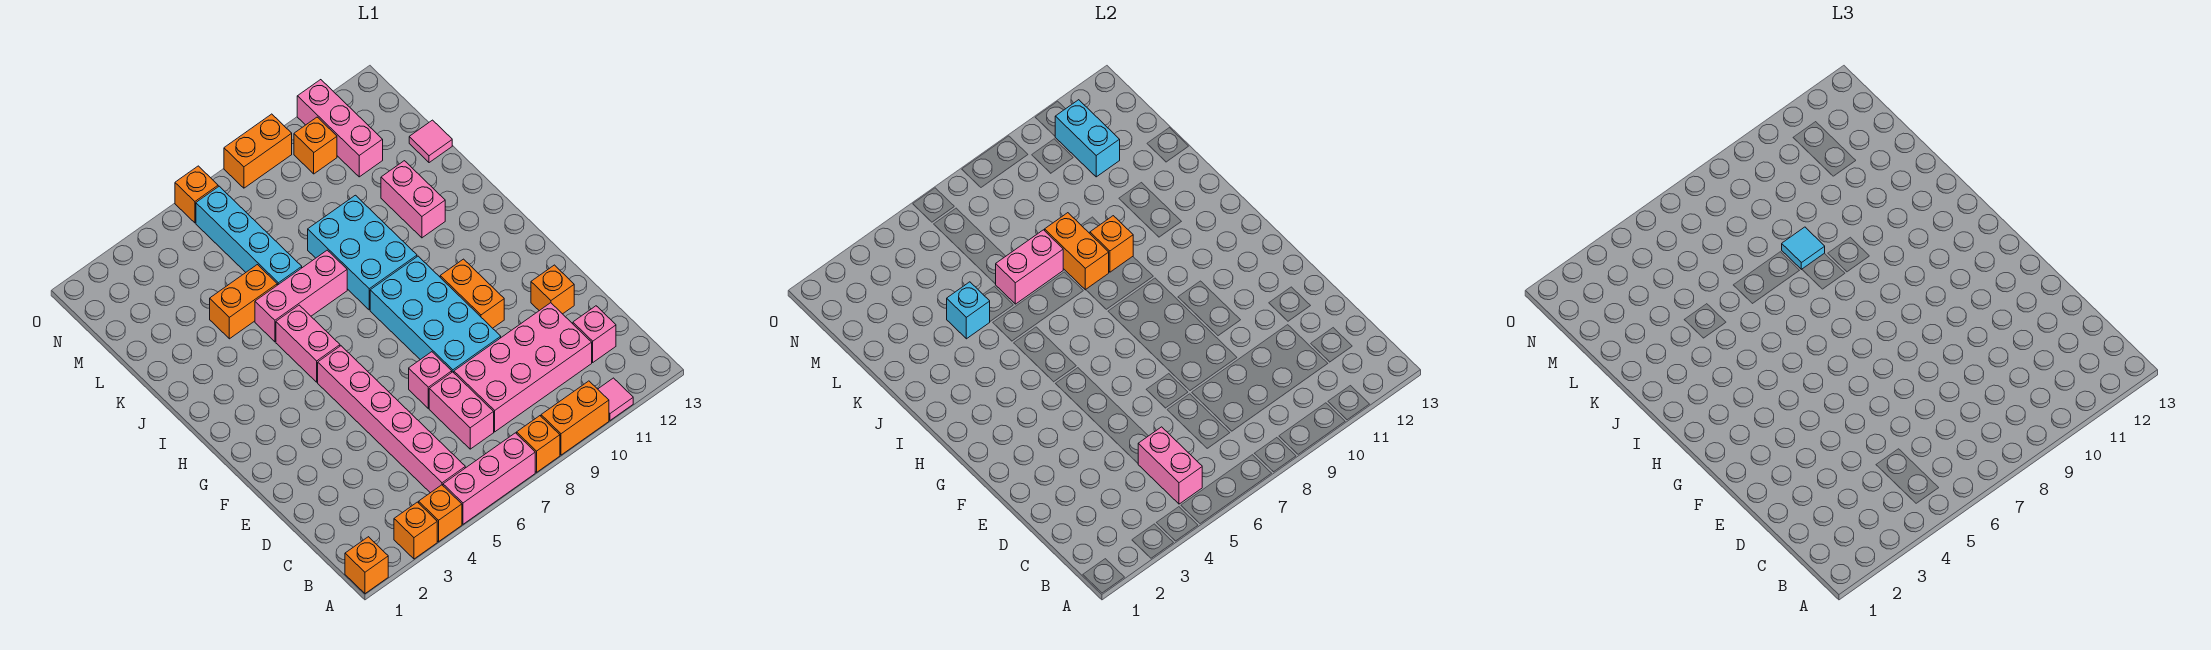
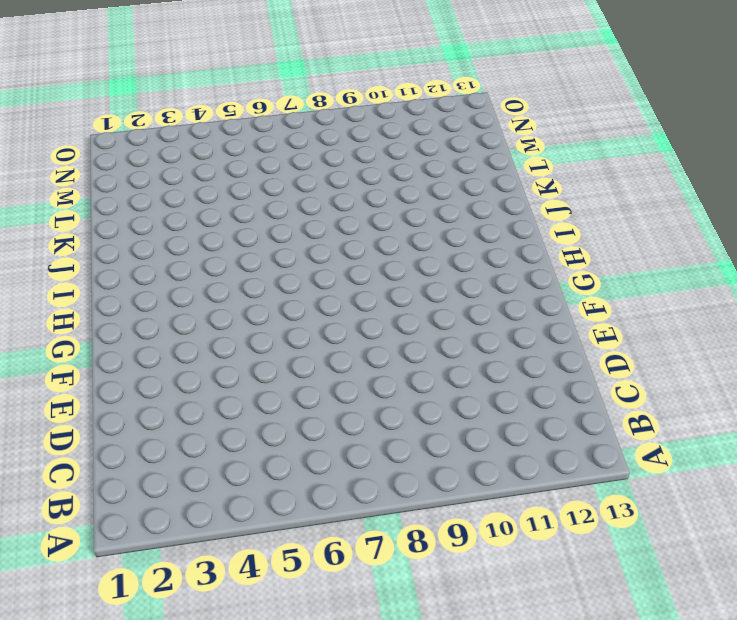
none -> orange 1x1 brick [345,537,388,594]
none -> orange 1x1 brick [394,502,437,559]
none -> orange 1x1 brick [419,485,462,542]
none -> pink 1x3 brick [443,433,535,524]

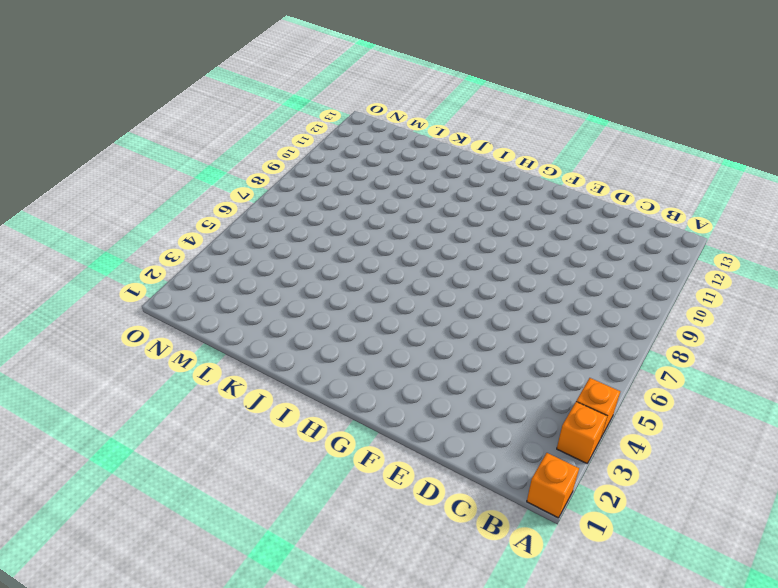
none -> pink 1x3 brick [443,433,535,524]
none -> orange 1x1 brick [517,416,560,472]
none -> orange 1x2 brick [541,381,609,455]
none -> pink 1x1 tile [598,378,633,420]

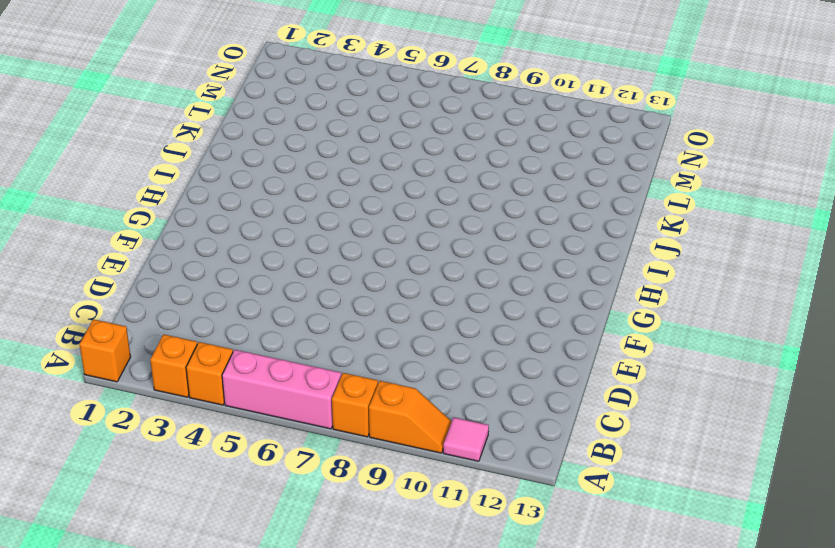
orange 1x2 slope [369,381,452,453] -> orange 1x2 brick [541,381,609,455]
none -> pink 1x6 brick [318,346,465,493]
none -> pink 1x2 brick [429,372,494,449]
none -> pink 2x4 brick [454,303,592,432]
none -> pink 1x1 brick [573,306,616,362]

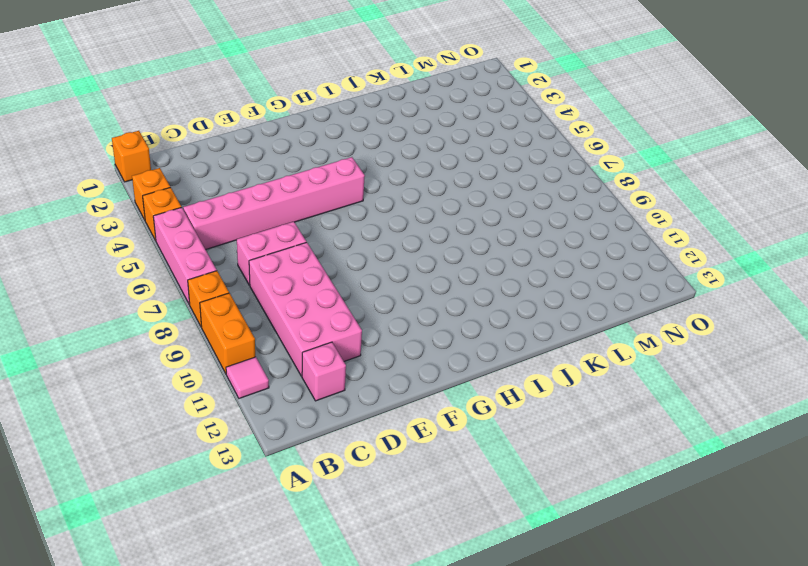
none -> pink 1x1 brick [409,352,452,409]
none -> cyan 2x4 brick [370,256,501,373]
none -> orange 1x1 brick [531,265,574,314]
none -> orange 1x2 brick [440,259,504,328]

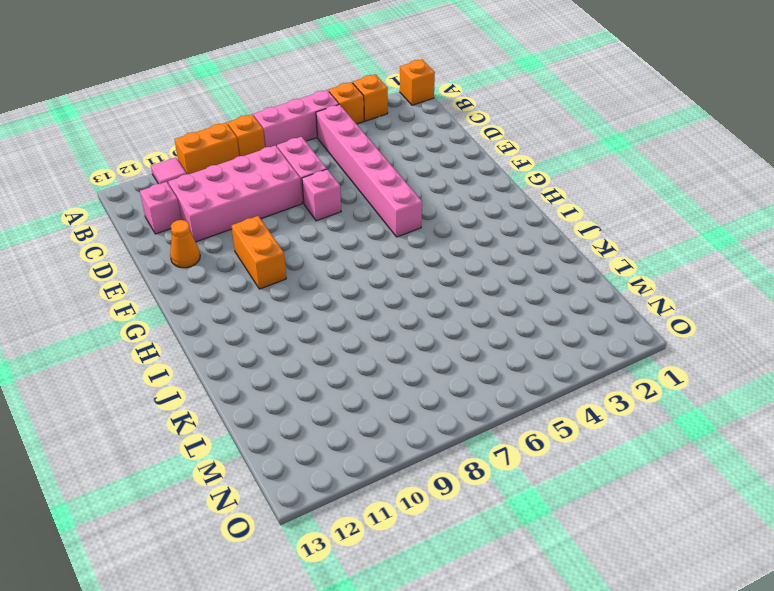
orange 1x1 cone [170,220,200,268] -> orange 1x1 brick [531,265,574,314]
none -> cyan 2x4 brick [370,256,501,373]
none -> pink 1x2 brick [276,305,340,382]
none -> cyan 2x3 brick [308,195,417,310]
none -> pink 1x3 brick [255,250,347,342]

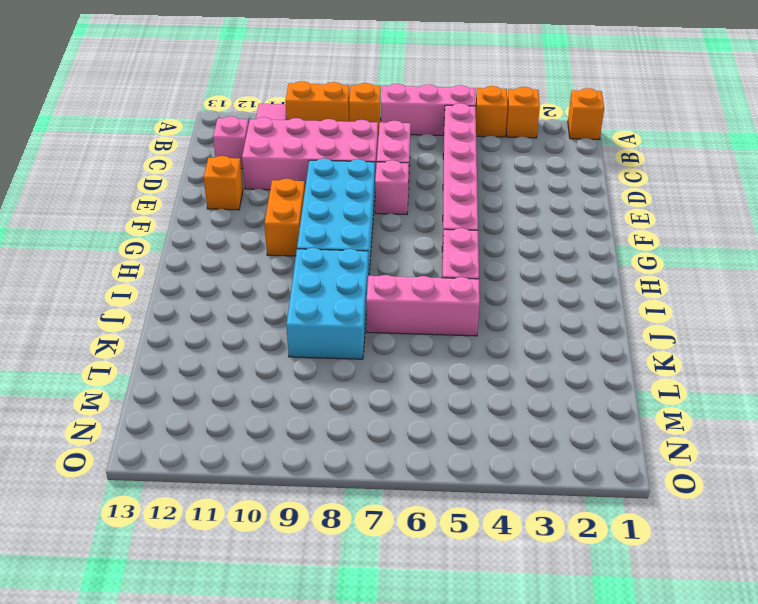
none -> pink 1x2 brick [381,161,445,238]
none -> orange 1x2 brick [210,265,277,339]
none -> cyan 1x4 brick [196,186,302,285]
none -> pink 1x1 tile [409,120,452,163]

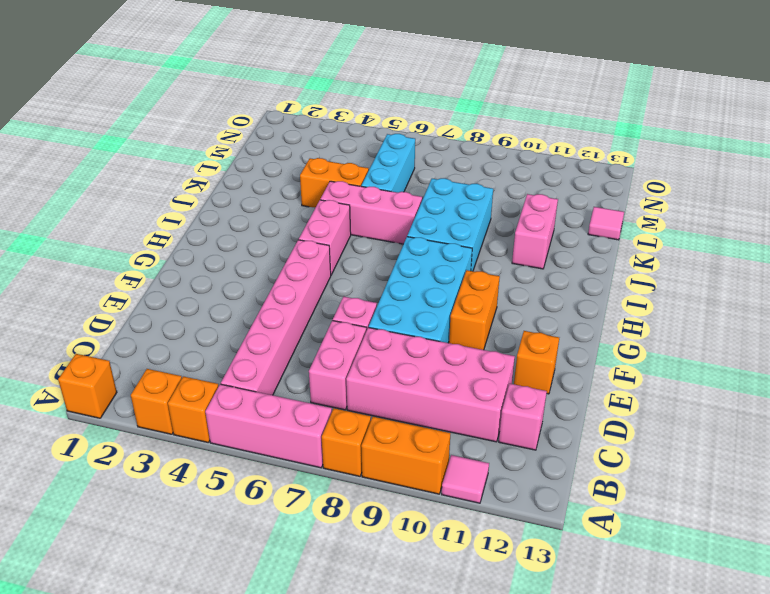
cyan 1x3 brick [361,134,415,193] -> cyan 1x4 brick [196,186,302,285]
none -> pink 1x3 brick [297,80,383,177]
none -> orange 1x1 brick [294,117,337,174]
none -> orange 1x1 brick [175,166,218,223]
none -> orange 1x2 brick [224,114,292,188]

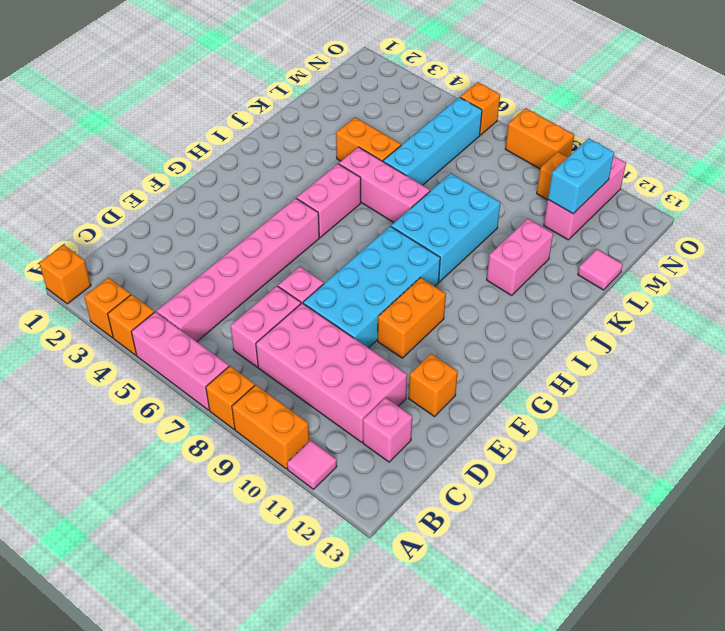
none -> pink 1x2 brick [1138,427,1202,504]
none -> orange 1x2 brick [1045,213,1109,290]
none -> orange 1x1 brick [1090,216,1133,272]
none -> cyan 1x1 brick [947,282,990,339]

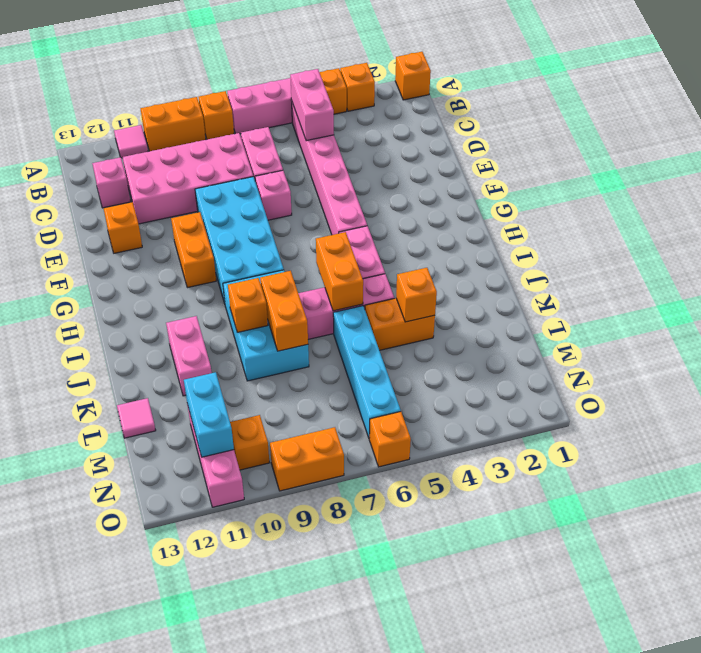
orange 1x2 brick [316,232,363,311] -> none
orange 1x1 brick [396,268,437,322] -> cyan 1x1 brick [947,282,990,339]
none -> pink 1x2 brick [996,230,1063,304]
none -> cyan 1x1 tile [1782,227,1825,269]

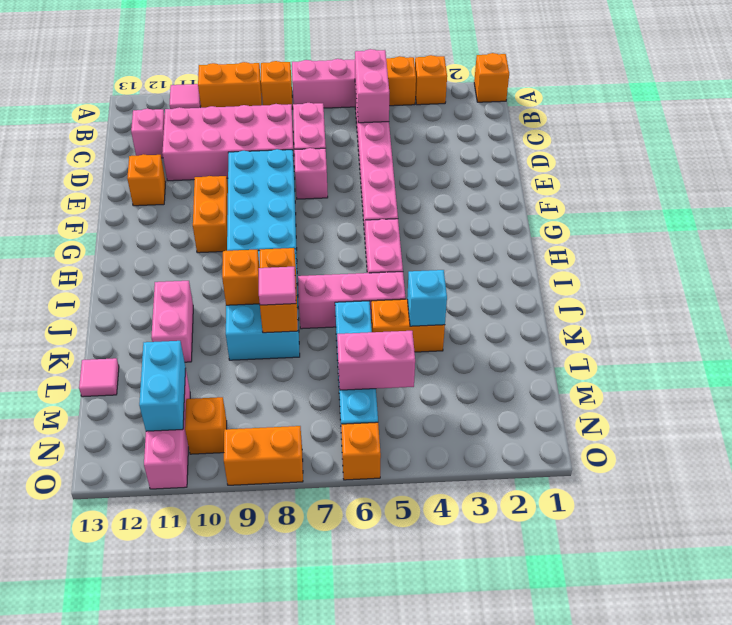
pink 1x1 tile [259,267,296,305] -> cyan 1x1 tile [1782,227,1825,269]
pink 1x2 brick [337,331,415,390] -> pink 1x2 brick moved to [996,230,1063,304]

